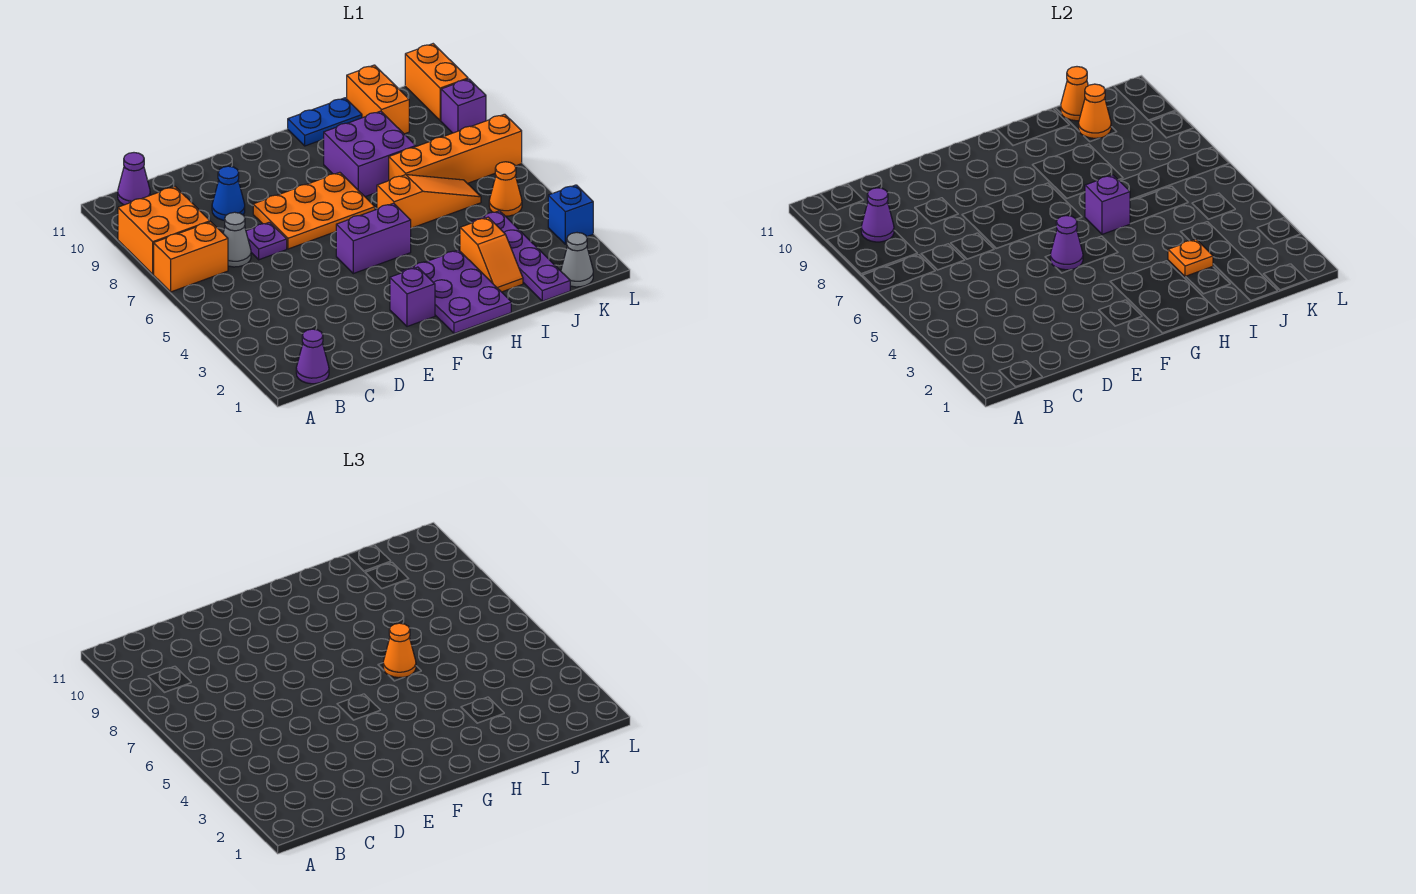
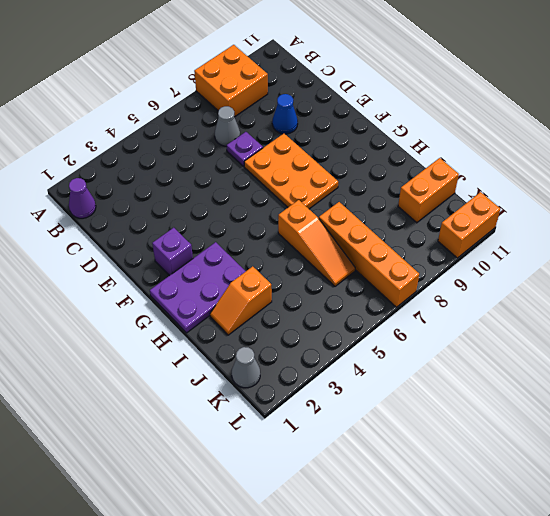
none -> orange 1x2 brick [154,222,228,292]
none -> purple 1x1 cone [118,153,150,205]
none -> purple 1x2 brick [336,203,411,274]
none -> purple 2x2 brick [324,111,416,197]

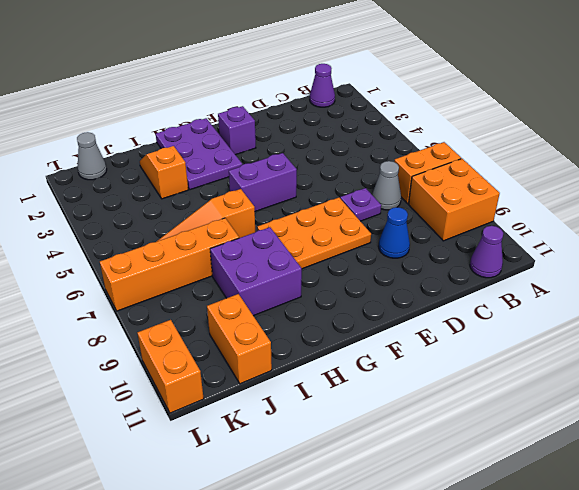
none -> blue 1x2 plate [288,98,362,146]
none -> purple 1x4 plate [472,211,570,301]
none -> orange 1x1 cone [489,162,522,216]
none -> blue 1x1 brick [548,185,593,244]

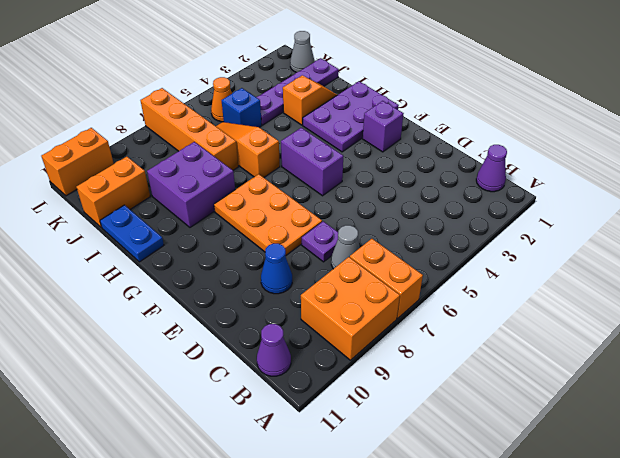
blue 1x1 brick [222,88,262,127] -> blue 1x1 brick moved to [548,185,593,244]
none -> purple 1x1 brick [441,79,486,133]
none -> purple 1x1 cone [861,188,894,242]
none -> purple 1x1 cone [1050,216,1083,270]
none -> purple 1x1 brick [1085,175,1130,234]

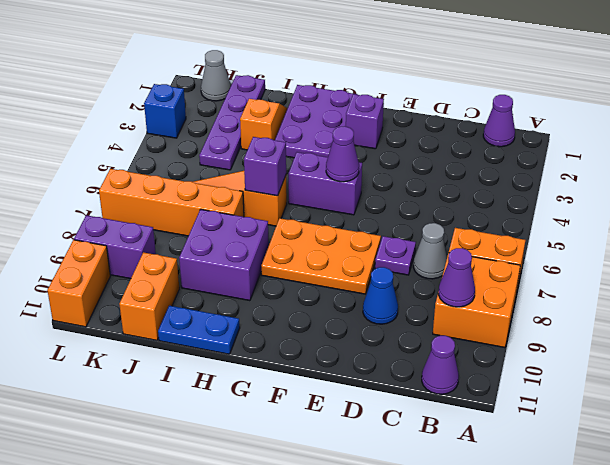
purple 1x2 brick [74,215,156,279] -> purple 1x1 brick [441,79,486,133]
none -> orange 1x1 cone [489,162,522,216]
none -> orange 1x1 plate [1168,239,1213,277]
none -> orange 1x1 cone [1079,84,1111,138]
none -> orange 1x1 cone [1061,67,1088,121]

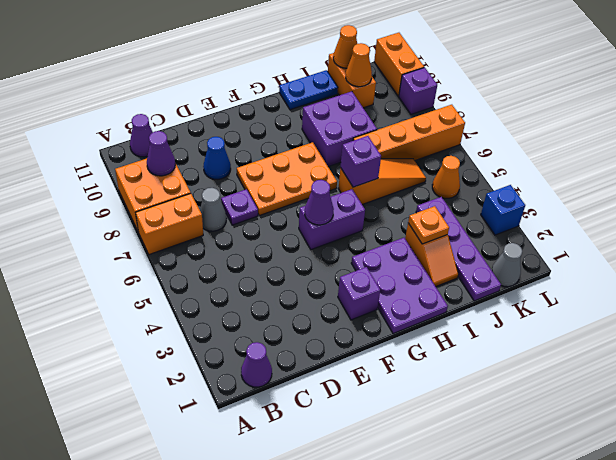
none -> orange 1x1 cone [383,623,416,678]

